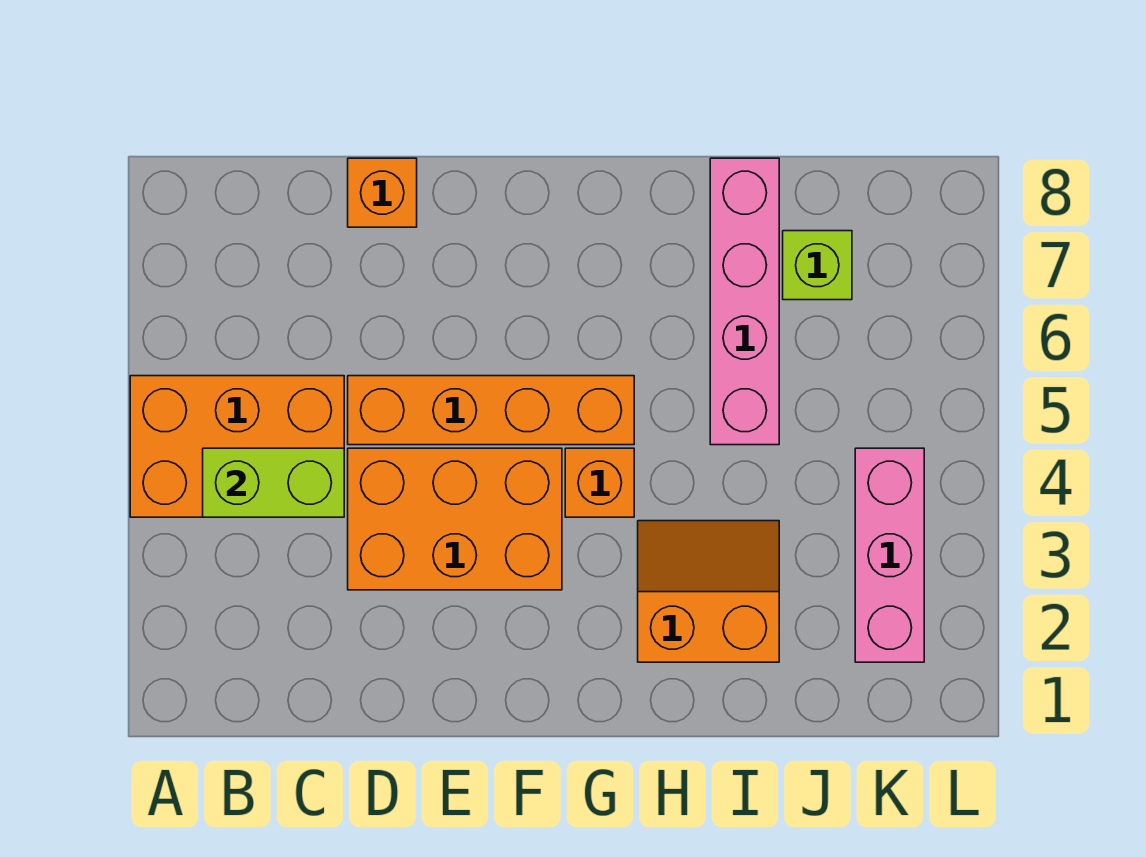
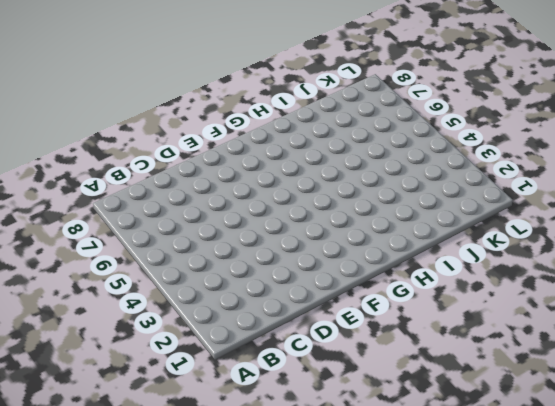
none -> orange 2x3 brick [130,376,344,517]
none -> orange 2x3 brick [348,448,562,590]

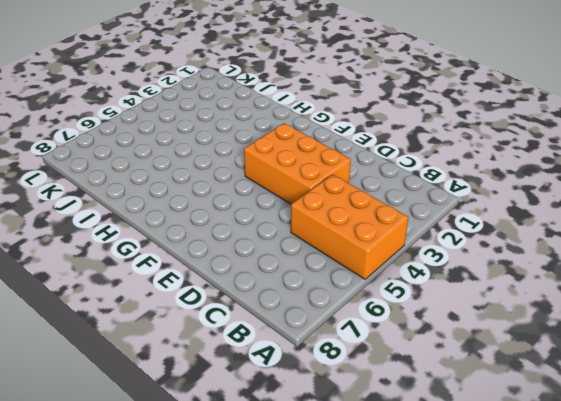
none -> orange 1x4 brick [348,376,634,445]
none -> orange 1x1 brick [348,158,417,227]

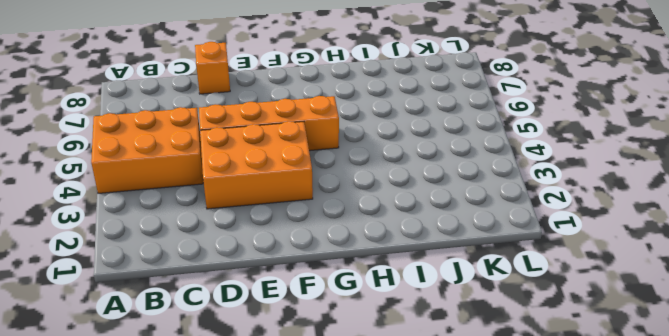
none -> orange 1x1 brick [565,448,634,517]
none -> orange 2x2 slope [638,521,779,662]

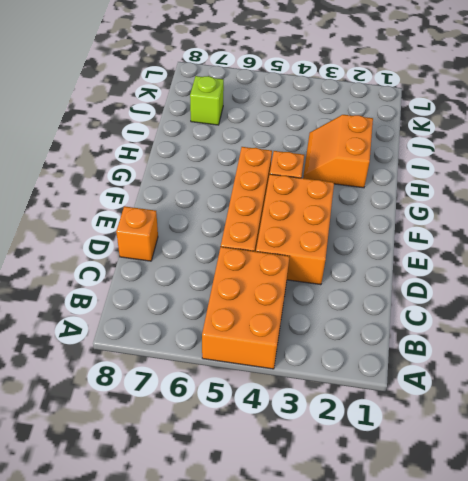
none -> pink 1x4 brick [710,158,779,445]
none -> pink 1x3 brick [855,448,924,662]

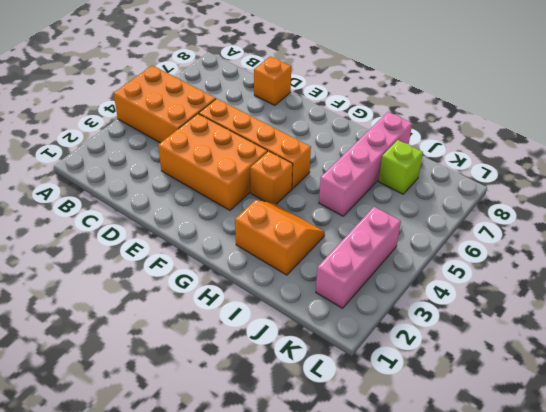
none -> lime 1x2 brick [203,448,344,517]

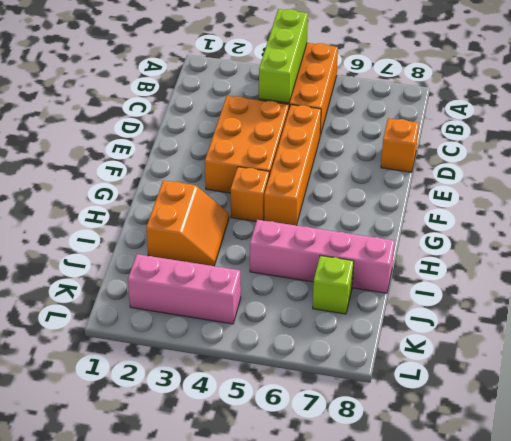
lime 1x3 brick [259,9,308,103] -> lime 1x2 brick [203,448,344,517]

